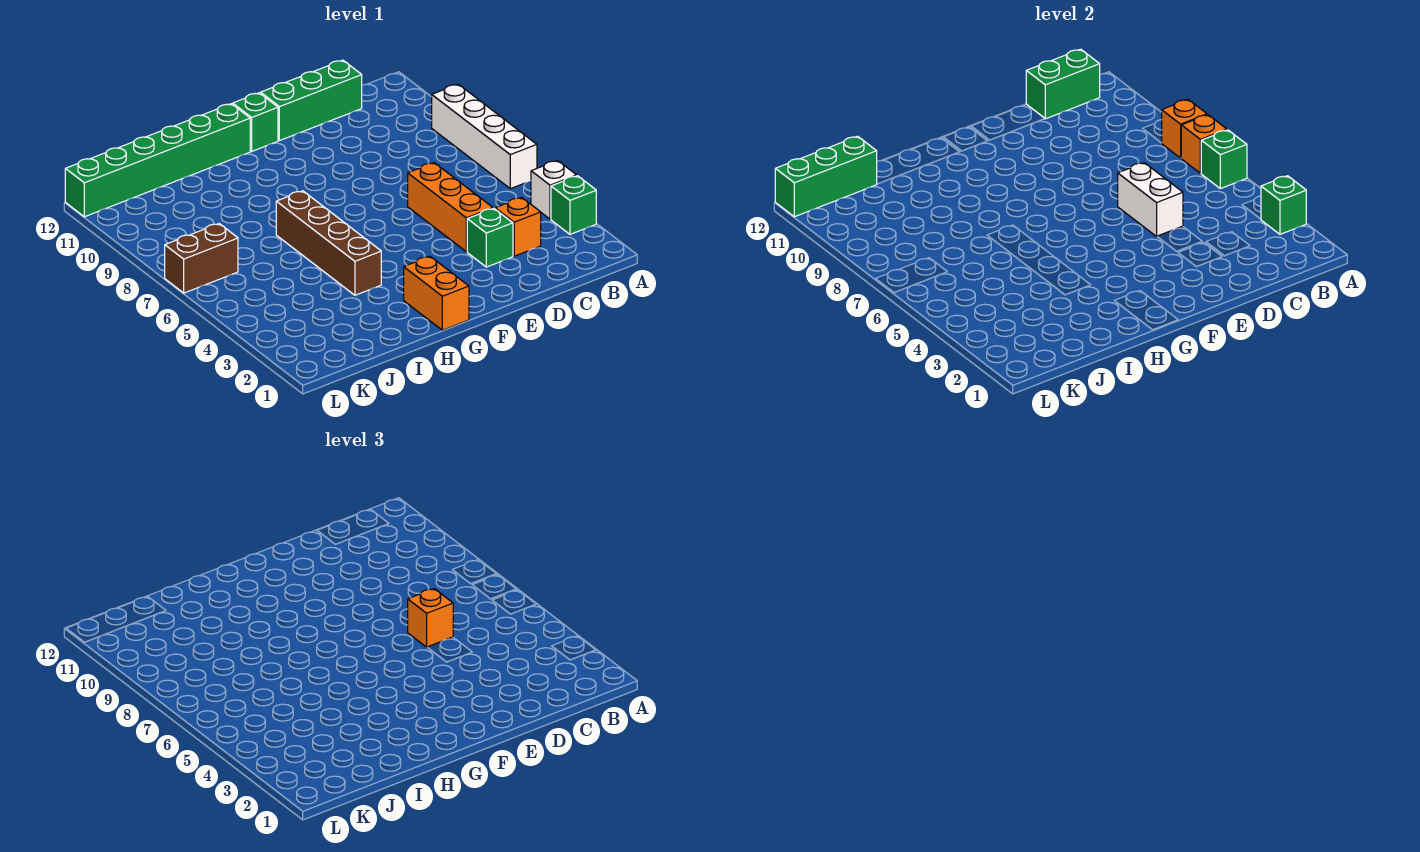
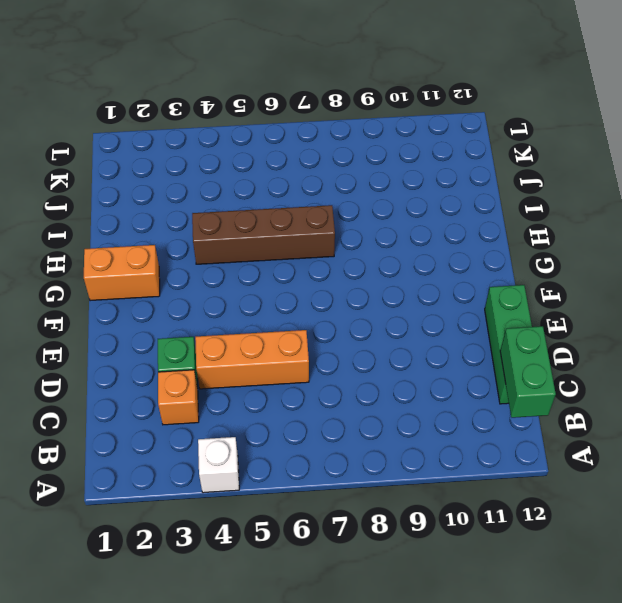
none -> green 1x1 brick [551,176,596,234]
none -> white 1x4 brick [432,84,537,189]
none -> green 1x1 brick [233,93,278,151]

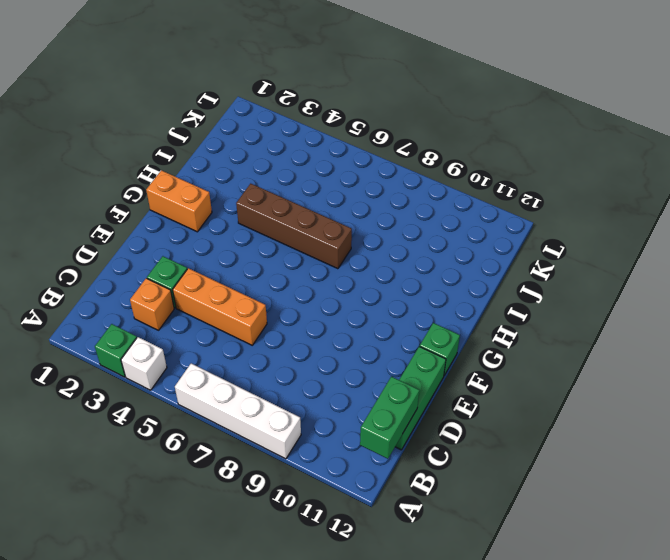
none -> green 1x6 brick [65,104,250,217]
none -> brown 1x2 brick [165,224,238,293]
none -> green 1x1 brick [1261,176,1306,234]

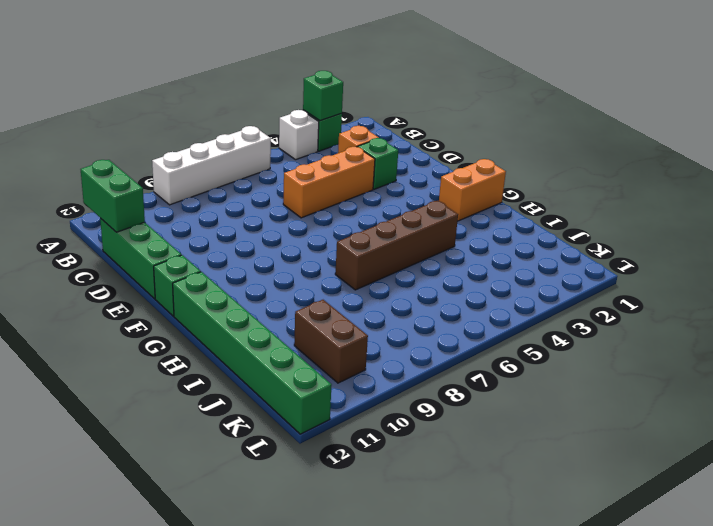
brown 1x2 brick [294,300,368,383] -> brown 1x2 brick moved to [165,224,238,293]
none -> green 1x1 brick [1201,130,1247,189]
none -> orange 1x1 brick [1181,115,1227,173]
none -> orange 1x1 brick [1162,100,1207,158]

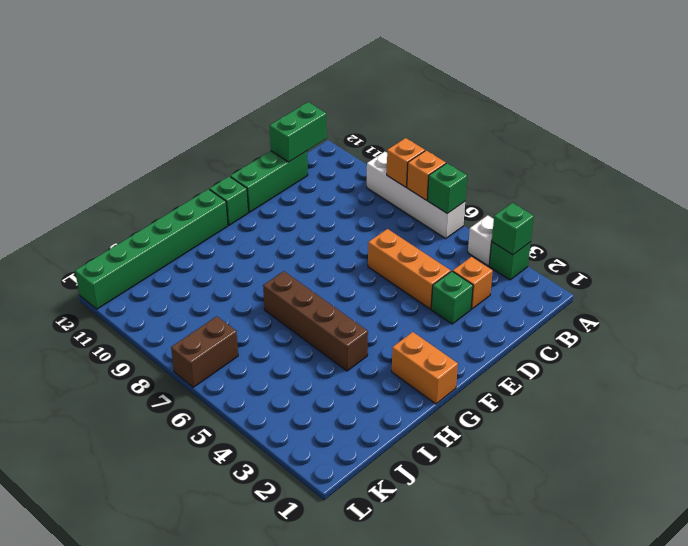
none -> white 1x2 brick [1118,163,1183,236]
none -> green 1x3 brick [775,136,877,217]
none -> orange 1x1 brick [408,589,453,647]

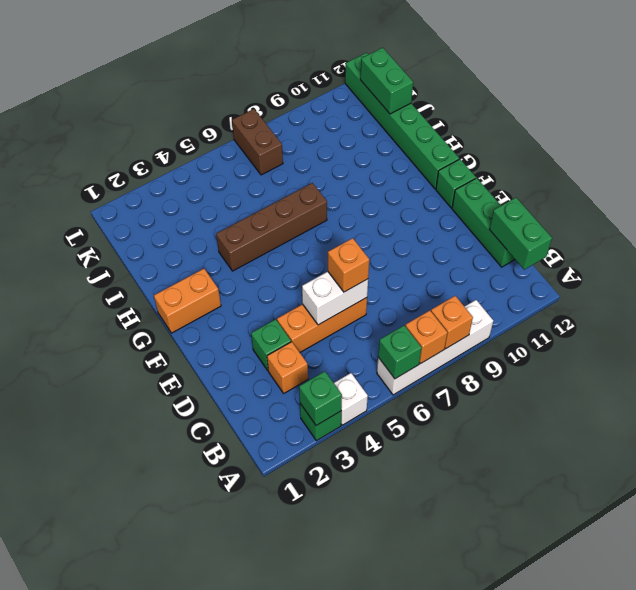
green 1x2 brick [360,48,413,114] -> green 1x3 brick [775,136,877,217]

